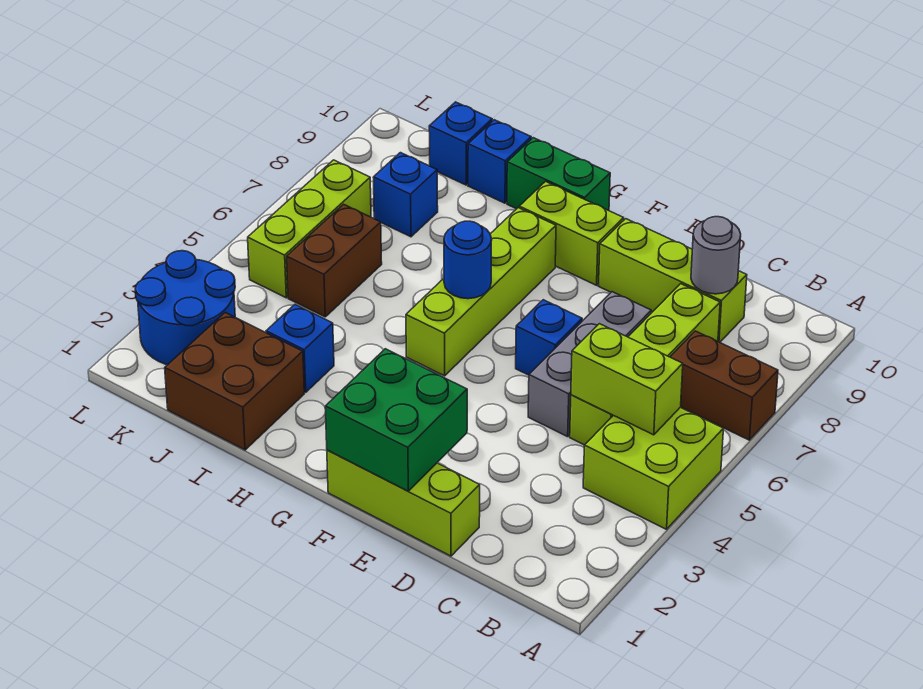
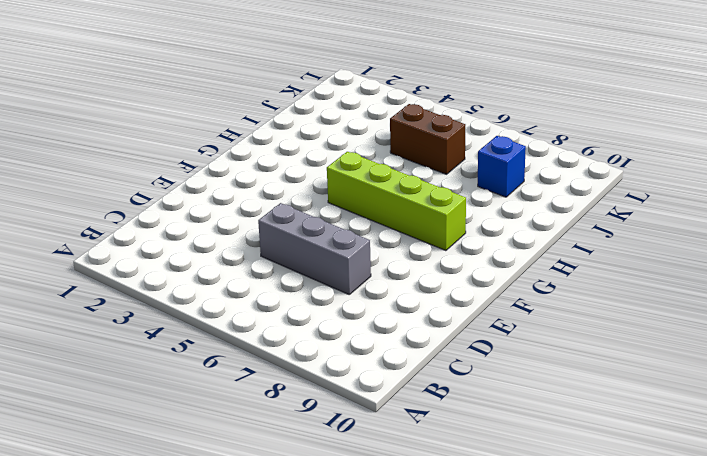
none -> lime 2x2 brick [583,407,723,529]
none -> brown 1x2 brick [670,331,778,440]
none -> lime 1x4 brick [570,284,720,445]

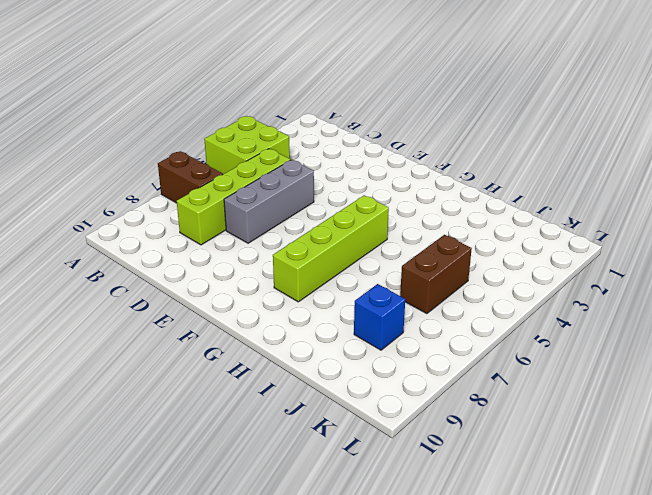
none -> lime 1x3 brick [598,219,747,342]
none -> lime 1x3 brick [327,450,480,556]
none -> blue 1x1 brick [516,300,582,375]

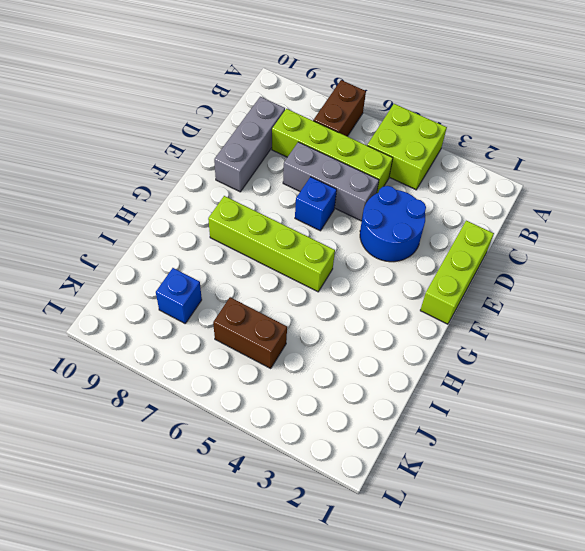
grey 1x3 brick [214,97,285,192] -> lime 1x3 brick [598,219,747,342]
blue 2x2 round brick [360,186,426,262] -> blue 2x2 round brick moved to [135,251,235,365]
none -> lime 1x2 brick [519,181,624,285]
none -> green 1x2 brick [507,138,610,211]
none -> brown 2x2 brick [165,313,304,450]

